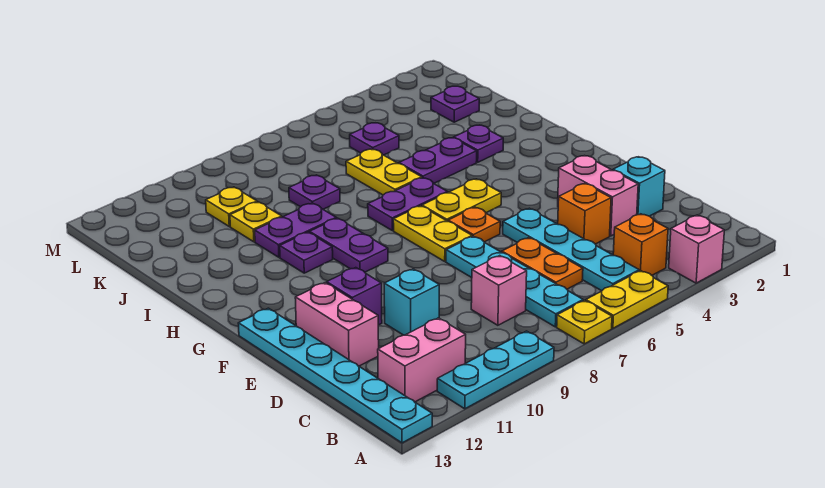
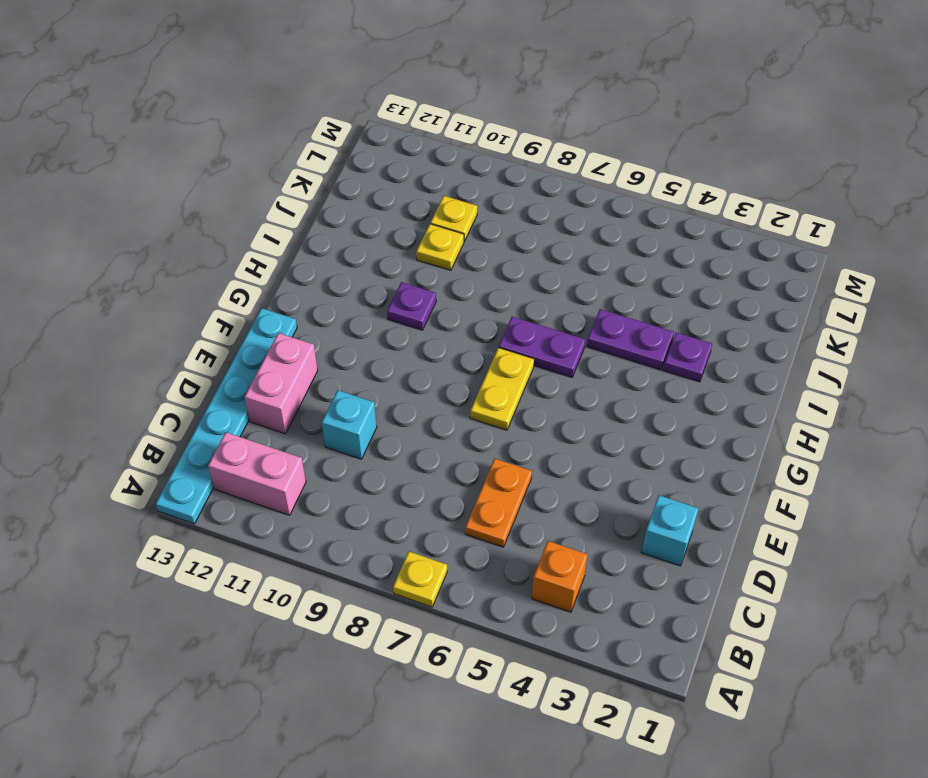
none -> pink 1x1 brick [669,215,724,283]
none -> yellow 1x2 plate [586,271,668,328]
none -> cyan 1x3 plate [437,331,554,409]
none -> cyan 1x4 plate [503,208,639,291]

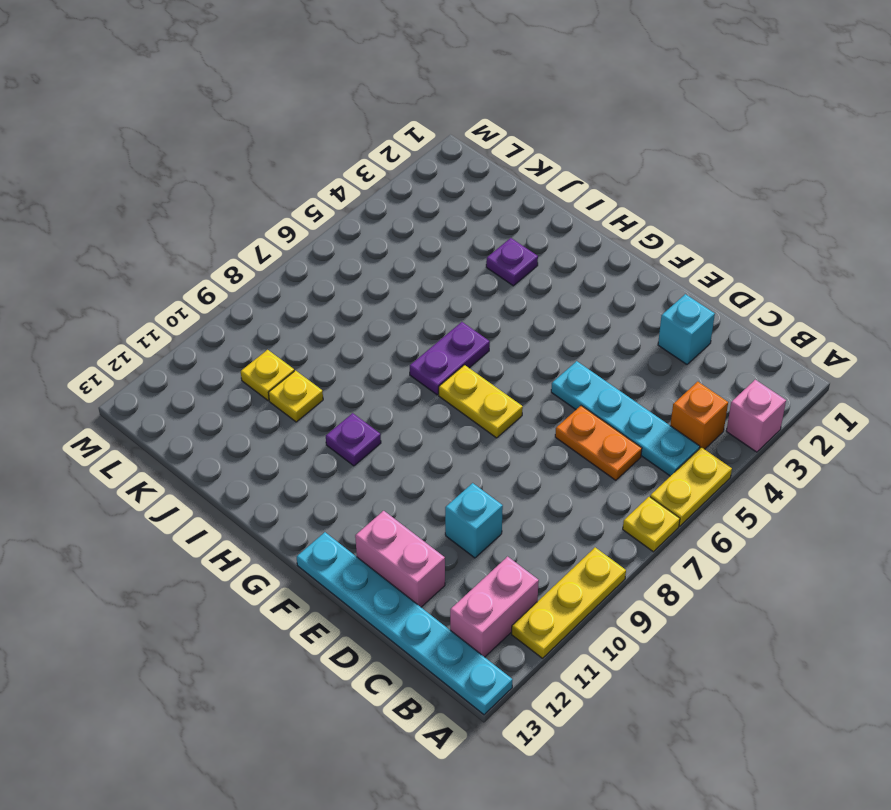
yellow 1x3 plate [512,548,626,658] -> cyan 1x3 plate [437,331,554,409]
none -> cyan 1x4 plate [446,236,583,327]
none -> pink 1x1 brick [471,256,527,325]
none -> pink 1x2 brick [558,156,638,236]
none -> orange 1x1 brick [558,184,611,244]

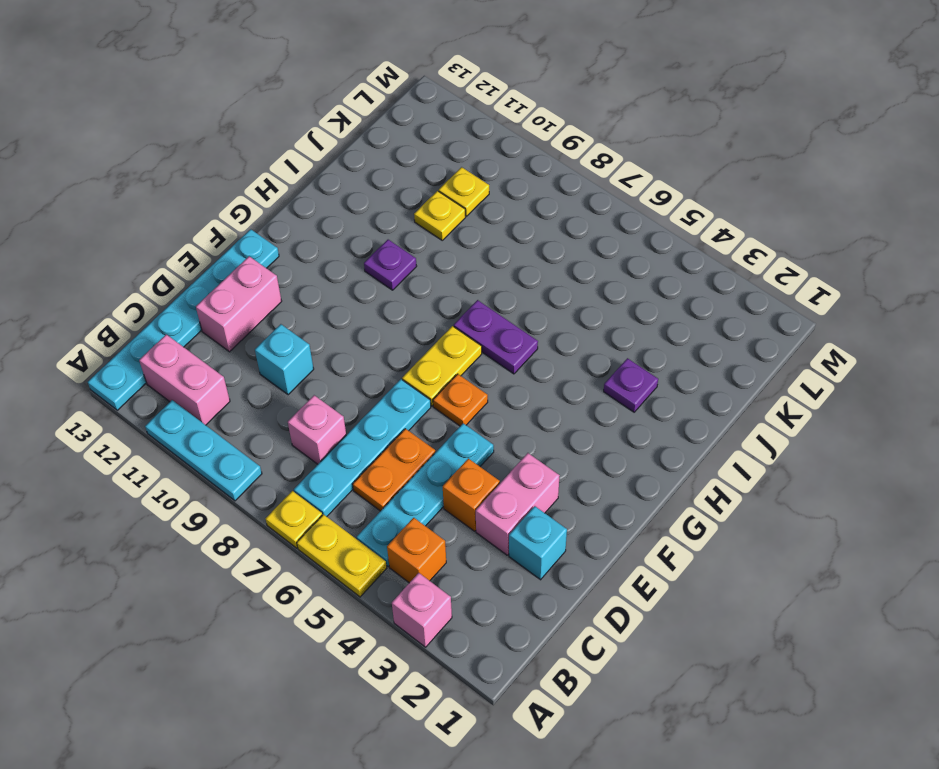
none -> purple 1x1 brick [327,268,382,325]
none -> yellow 1x2 plate [422,179,501,221]
none -> purple 1x2 plate [310,218,388,272]
none -> purple 1x2 plate [399,138,477,184]

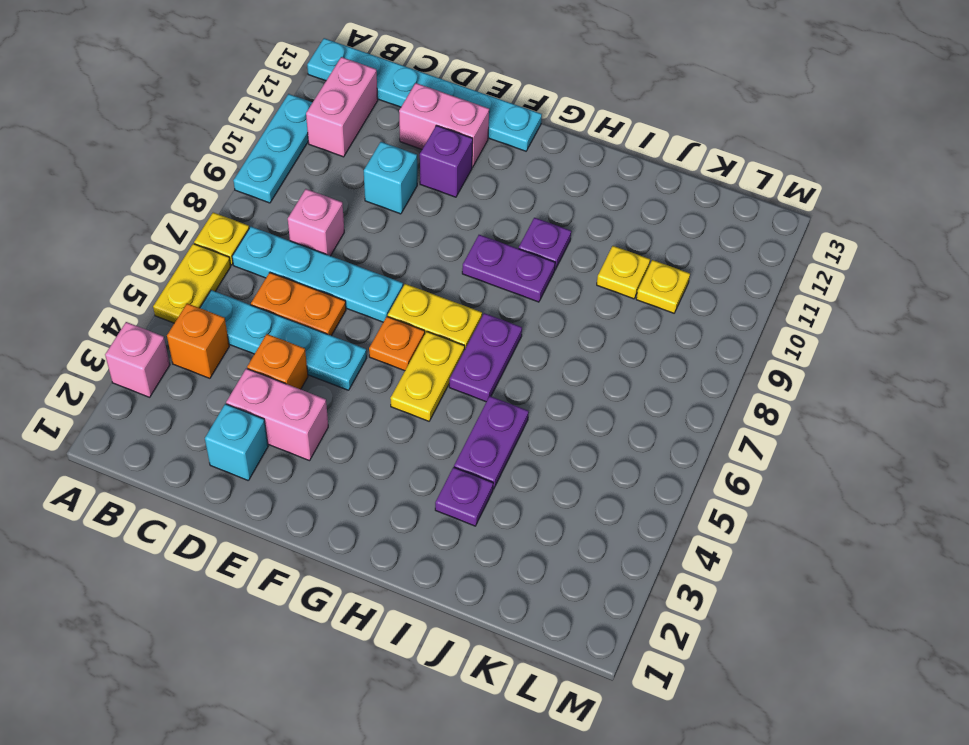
none -> yellow 1x2 plate [346,149,422,195]
none -> purple 1x2 plate [255,203,336,257]
none -> purple 1x1 plate [289,175,340,209]
none -> purple 1x1 plate [431,86,479,122]

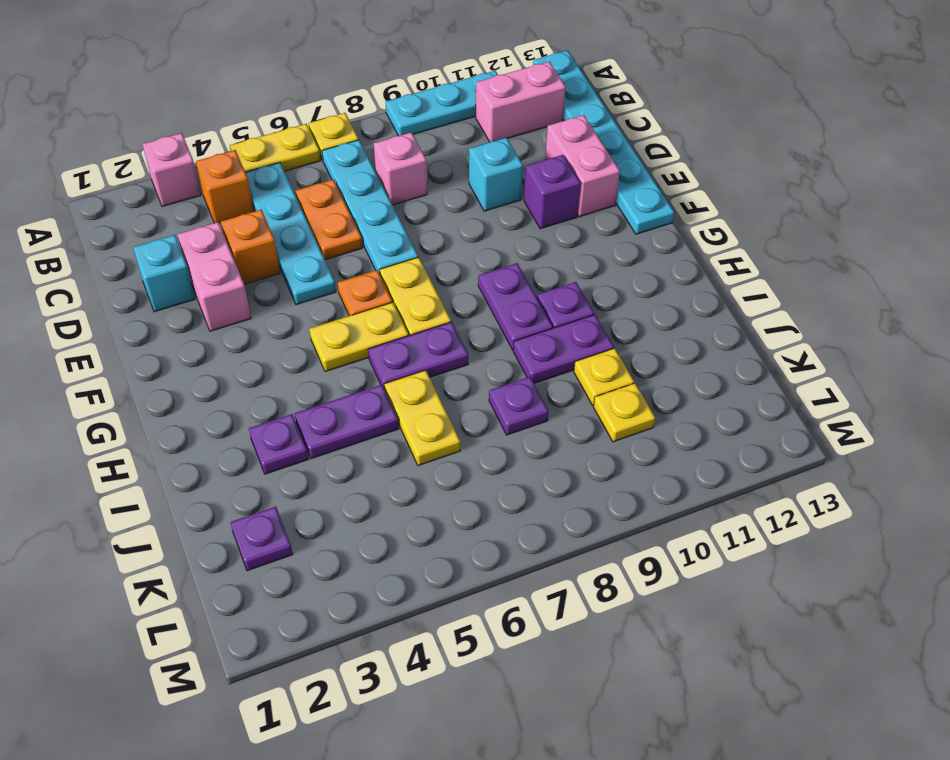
none -> purple 1x1 plate [350,123,399,155]

